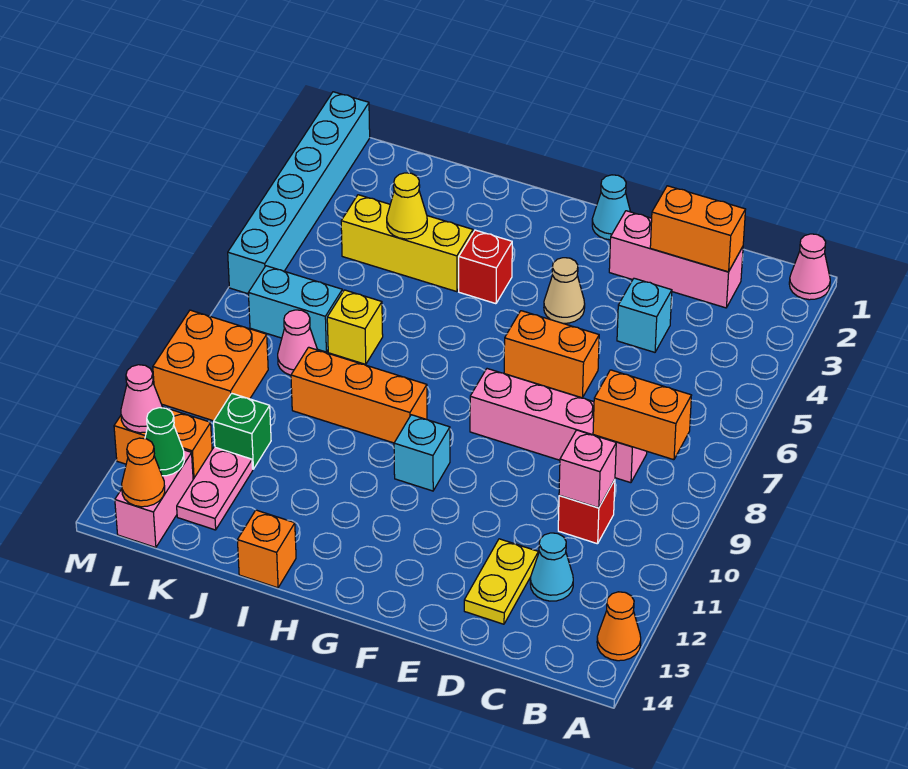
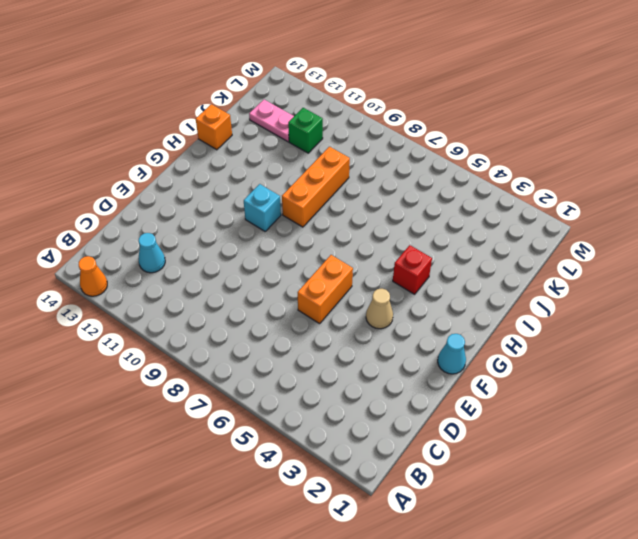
none -> pink 1x1 cone [789,234,830,300]
none -> pink 1x3 brick [609,211,743,308]
none -> pink 1x4 brick [470,369,647,483]
none -> red 1x1 brick [558,480,615,544]

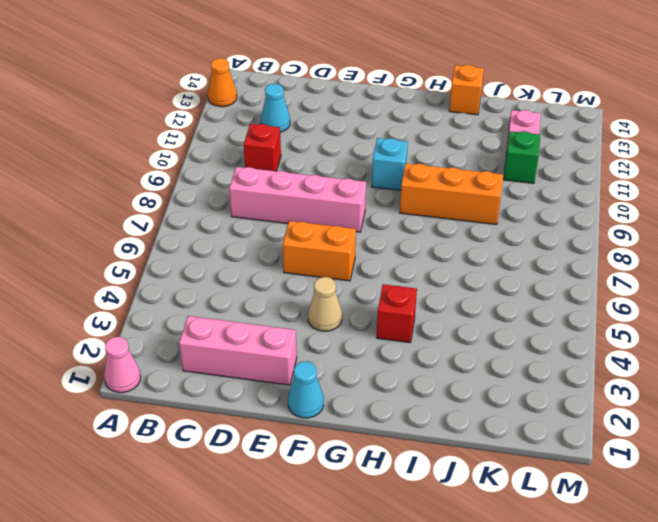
none -> cyan 1x1 brick [617,278,672,352]
none -> yellow 1x2 plate [464,539,538,624]
none -> yellow 1x3 brick [341,195,473,292]
none -> yellow 1x1 brick [327,290,383,364]

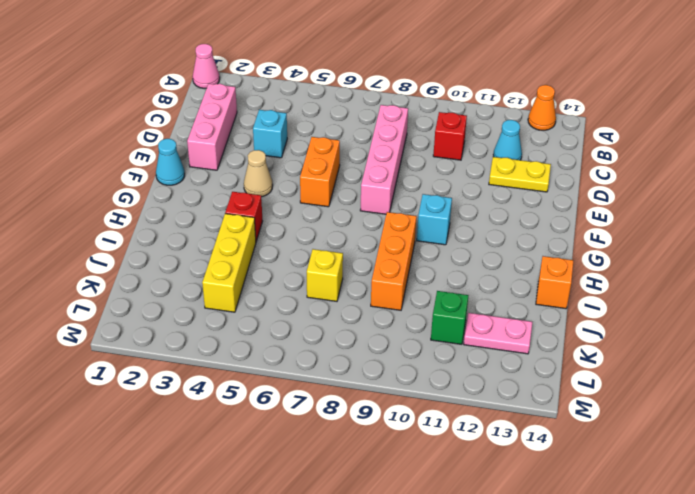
none -> cyan 1x2 brick [248,266,343,352]
none -> pink 1x1 cone [278,310,318,375]
none -> orange 2x2 brick [153,310,268,421]
none -> orange 1x2 brick [114,407,212,479]

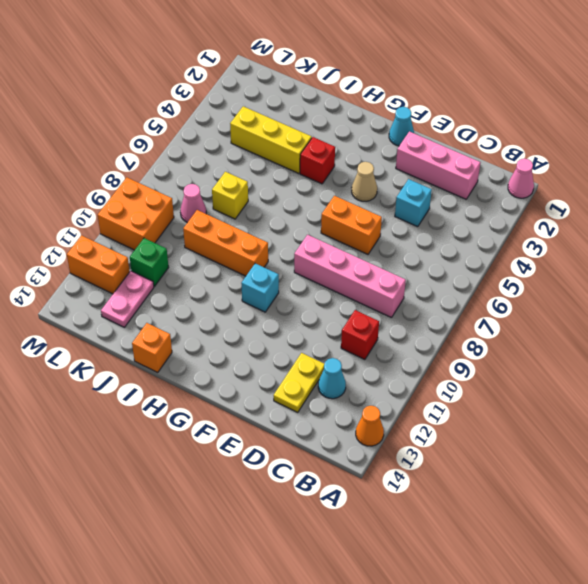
none -> cyan 1x2 brick [248,266,343,352]
none -> pink 1x2 brick [115,450,193,548]
none -> cyan 1x6 brick [228,92,370,294]
none -> orange 1x2 brick [593,370,691,460]

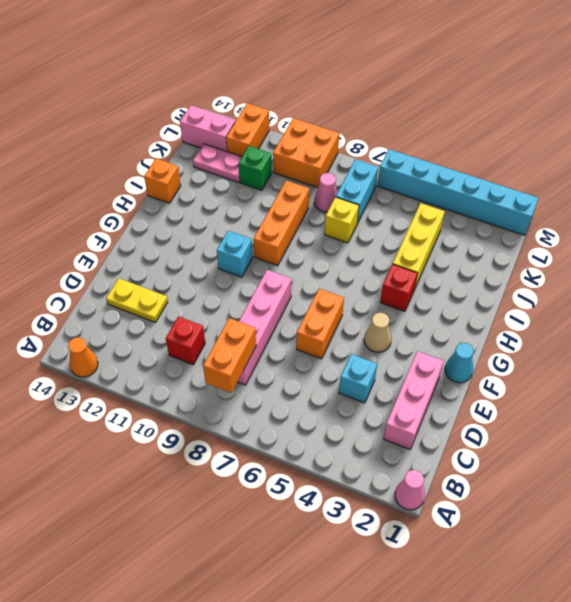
none -> cyan 1x1 cone [530,533,573,601]
none -> orange 1x2 brick [650,186,746,272]
none -> pink 1x1 brick [559,430,616,508]
none -> yellow 1x1 cone [387,173,427,239]

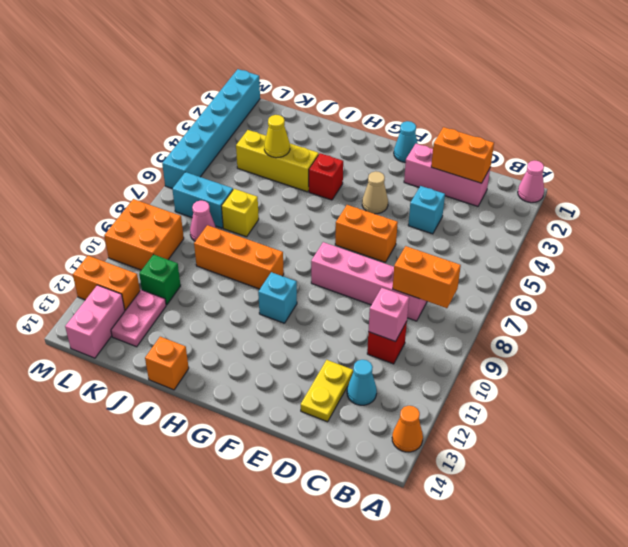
none -> green 1x1 cone [145,408,184,476]
none -> orange 1x1 cone [122,438,165,507]
none -> pink 1x1 cone [121,365,163,433]

